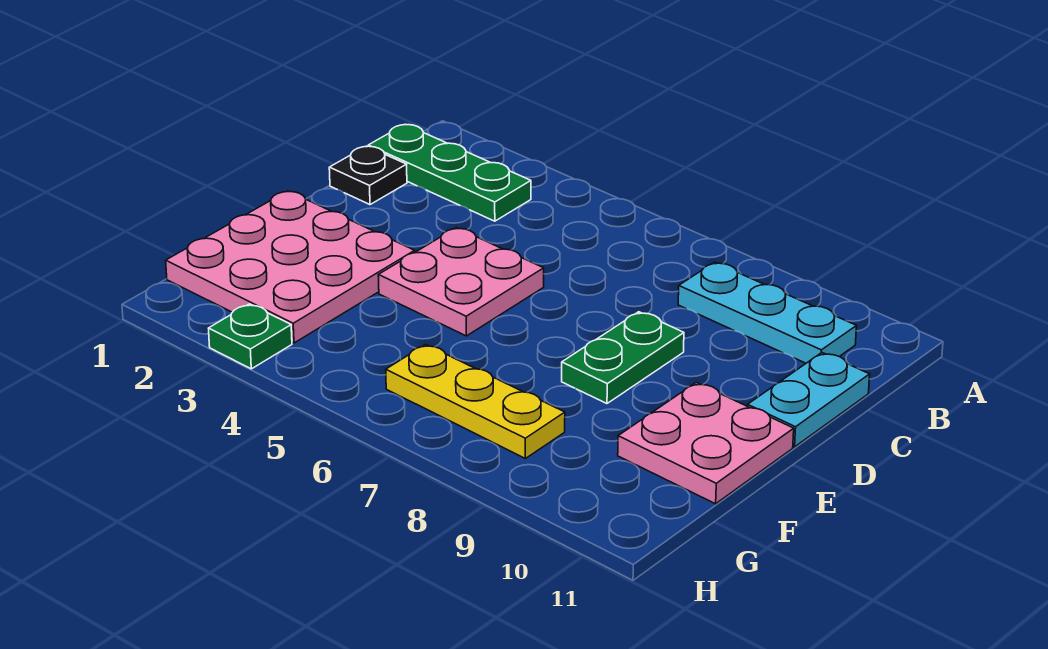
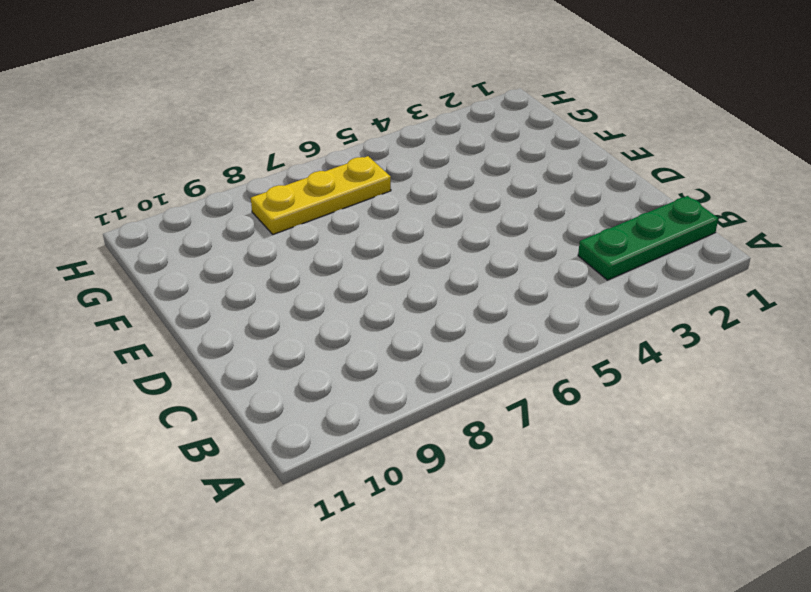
none -> cyan 1x3 plate [678,262,857,363]
none -> black 1x1 plate [329,146,407,205]

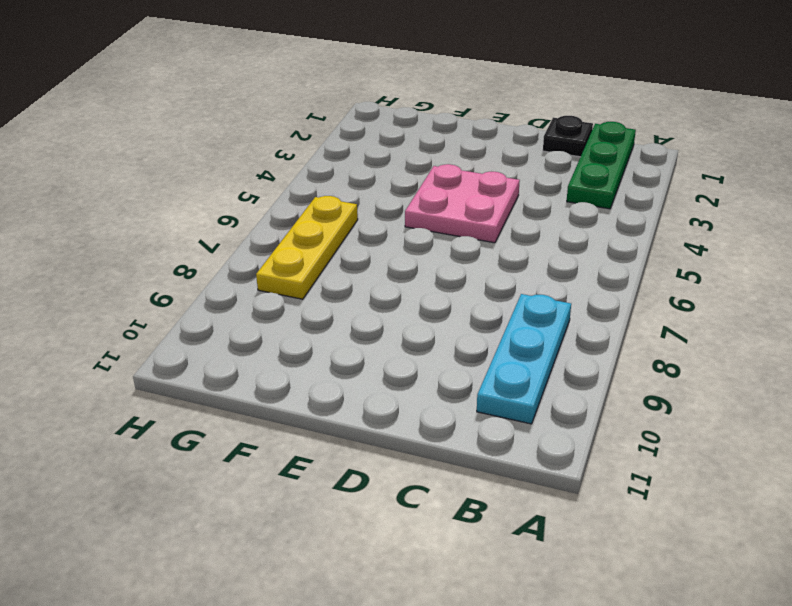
none -> cyan 1x2 plate [747,353,870,447]
none -> green 1x2 plate [562,312,684,404]

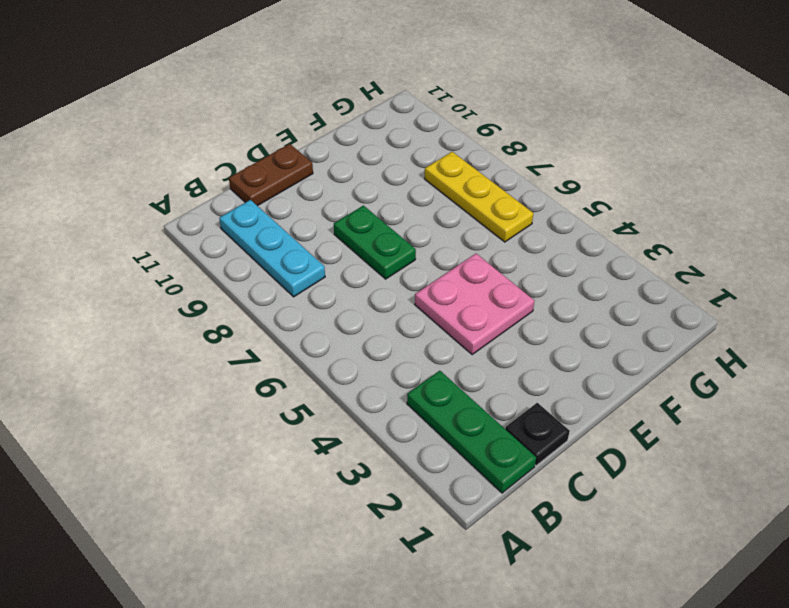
brown 1x2 plate [229,144,313,206] -> cyan 1x2 plate [747,353,870,447]
green 1x2 plate [334,206,416,279] -> green 1x2 plate turned to [562,312,684,404]
none -> pink 3x3 plate [166,191,415,343]
none -> pink 2x2 plate [618,383,794,504]

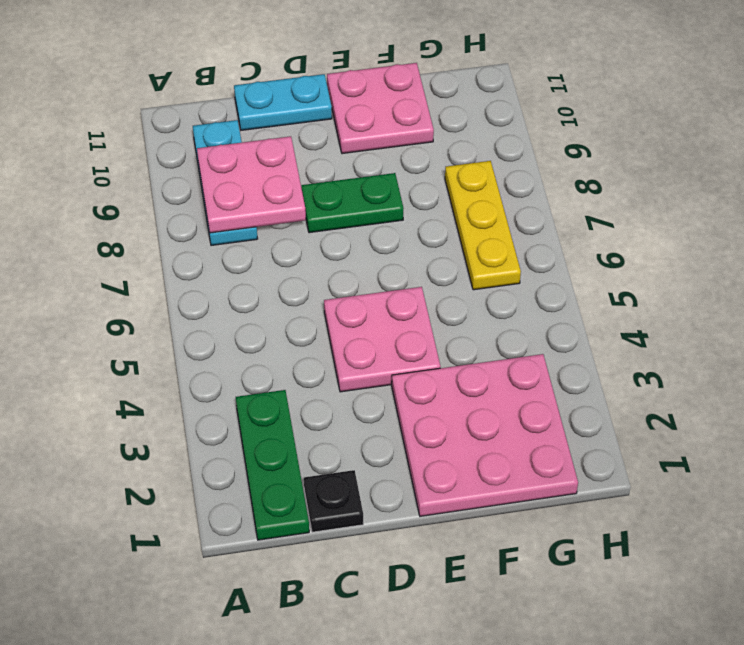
pink 2x2 plate [197,136,306,233] -> none
none -> green 1x1 plate [209,304,292,369]

